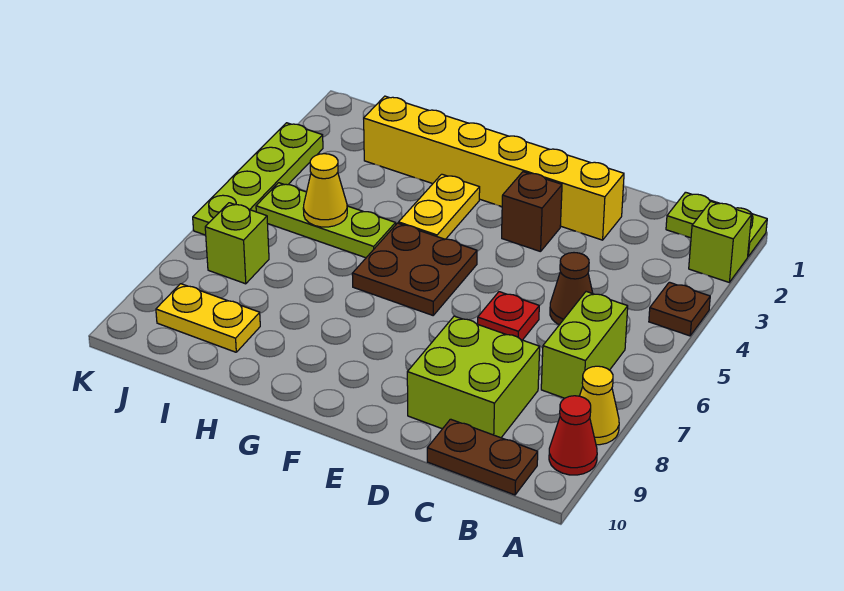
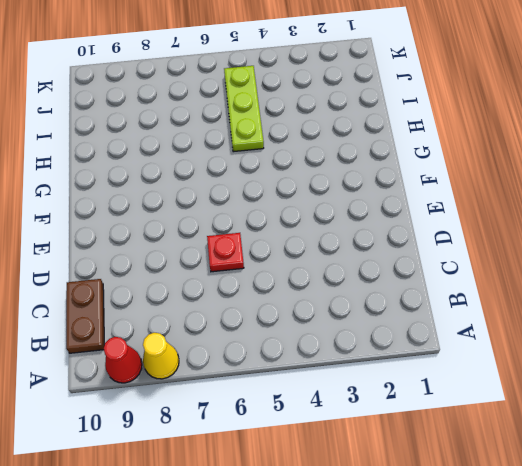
none -> lime 1x2 plate [666,192,767,256]
none -> lime 1x1 brick [689,201,752,282]
none -> brown 1x1 plate [649,282,710,336]

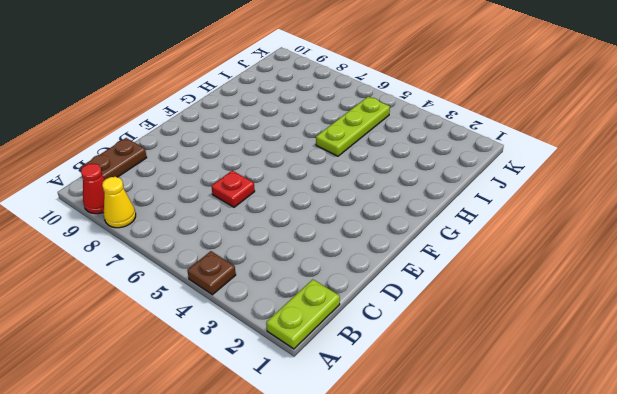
none -> lime 1x1 brick [689,201,752,282]
none -> lime 1x2 brick [541,292,628,398]
none -> brown 1x1 cone [550,253,593,325]

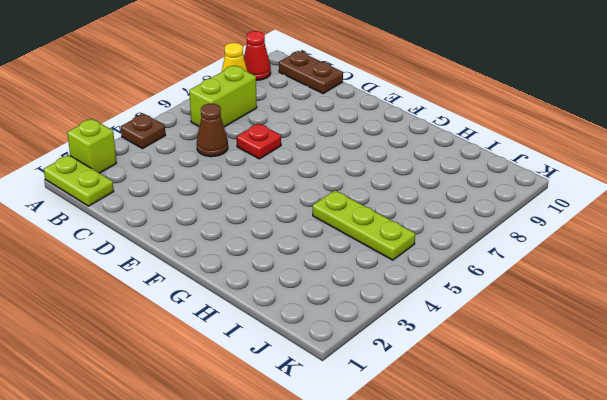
none -> lime 2x2 brick [407,316,540,438]
none -> yellow 1x6 brick [364,96,624,240]
none -> brown 1x1 brick [502,172,562,252]

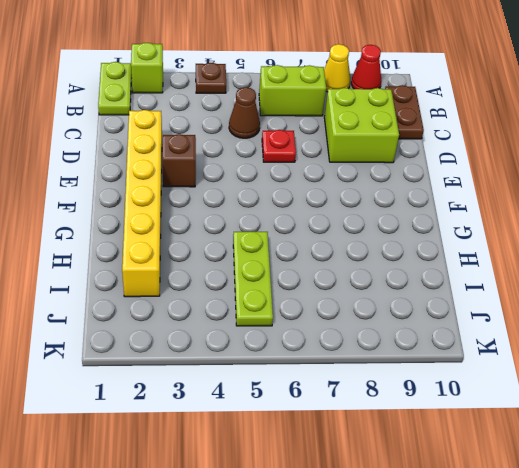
none -> brown 2x2 plate [352,223,477,315]
none -> yellow 1x2 plate [399,174,480,239]
none -> yellow 1x2 plate [156,284,260,352]

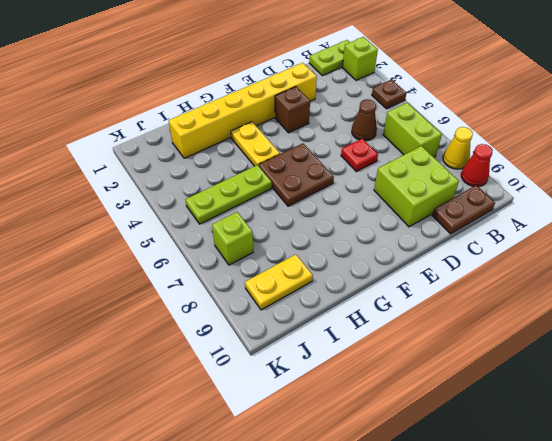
none -> lime 1x4 plate [193,123,323,235]
none -> yellow 1x1 cone [303,154,347,227]

